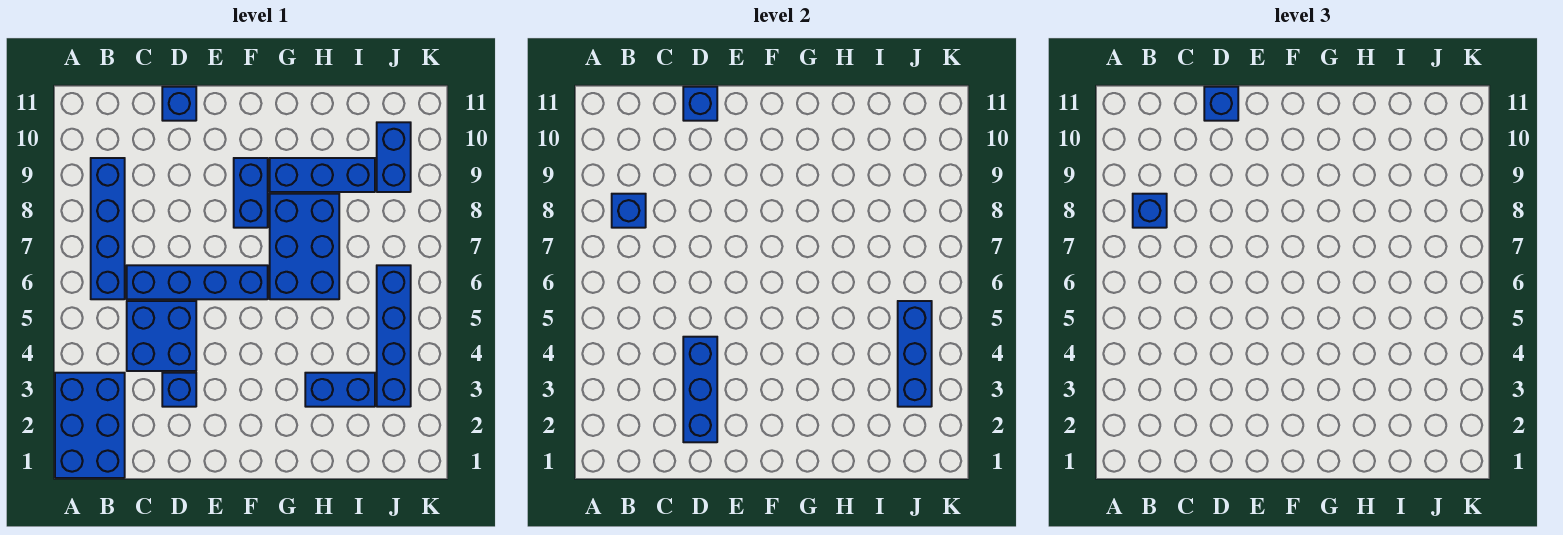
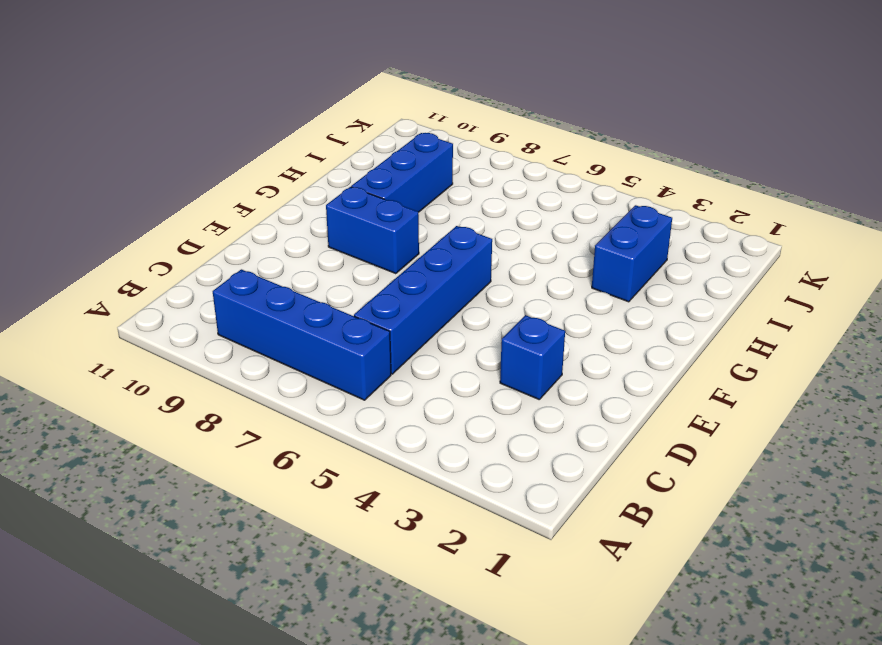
none -> blue 2x3 brick [55,373,125,478]
none -> blue 2x2 brick [127,301,196,371]
none -> blue 1x1 brick [162,87,196,121]

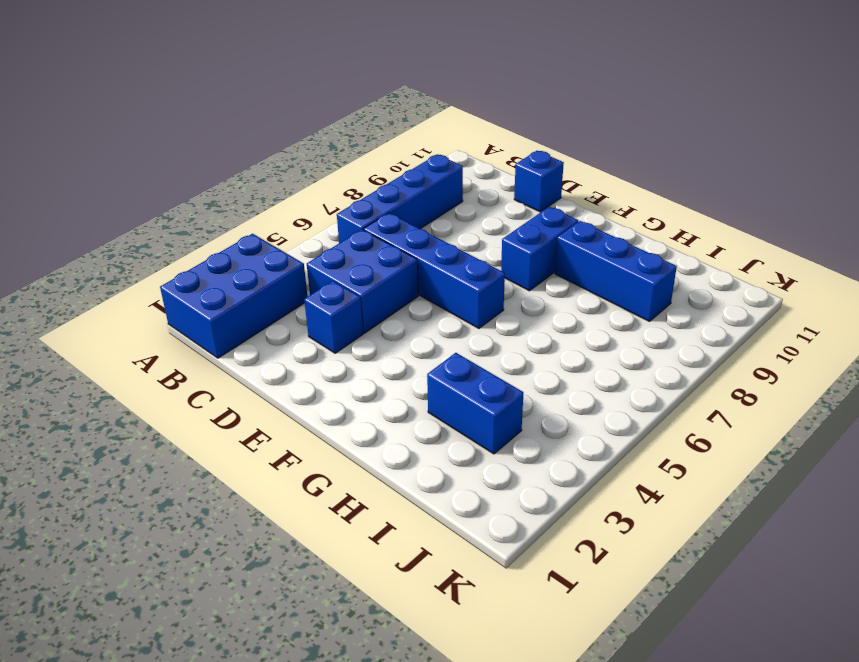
none -> blue 2x3 brick [270,194,339,299]
none -> blue 1x4 brick [377,265,411,407]
none -> blue 1x2 brick [377,122,411,192]

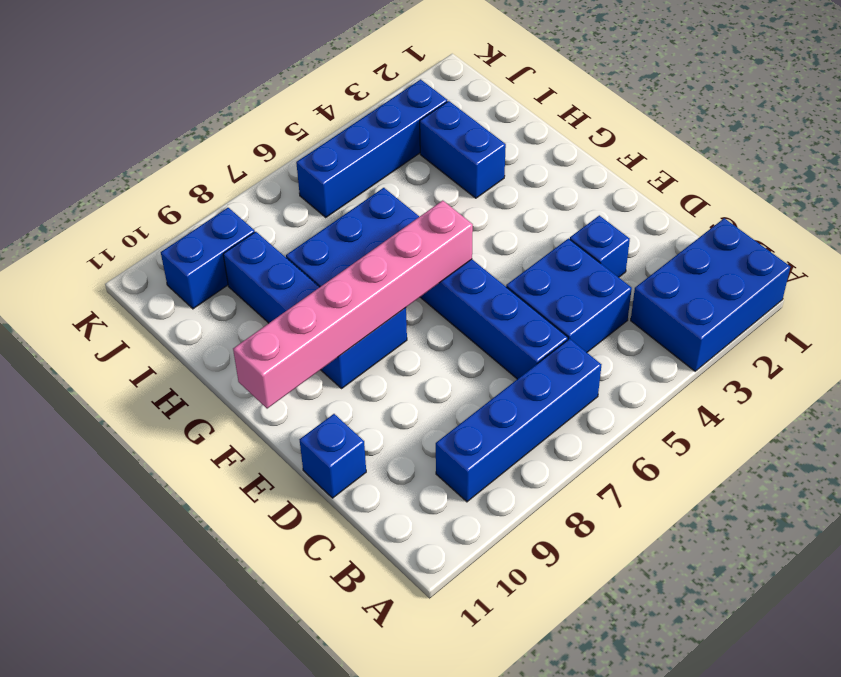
pink 1x6 brick [233,201,473,409] -> none
none -> blue 1x1 brick [612,194,646,228]
none -> blue 1x3 brick [683,337,717,442]
none -> blue 1x1 brick [683,87,717,121]

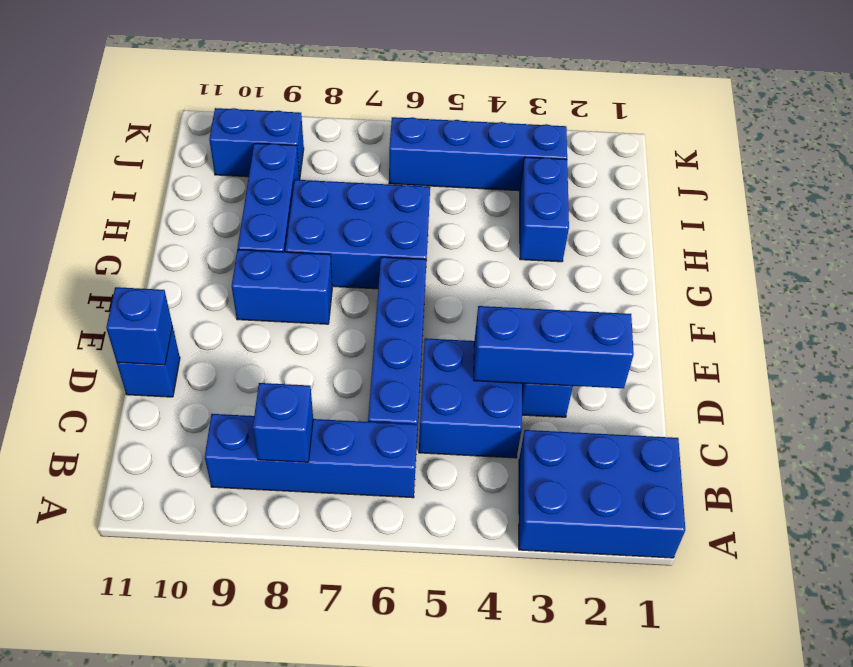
none -> blue 1x3 brick [898,301,932,407]
none -> blue 1x1 brick [1133,194,1167,228]
none -> blue 1x1 brick [1204,87,1238,121]

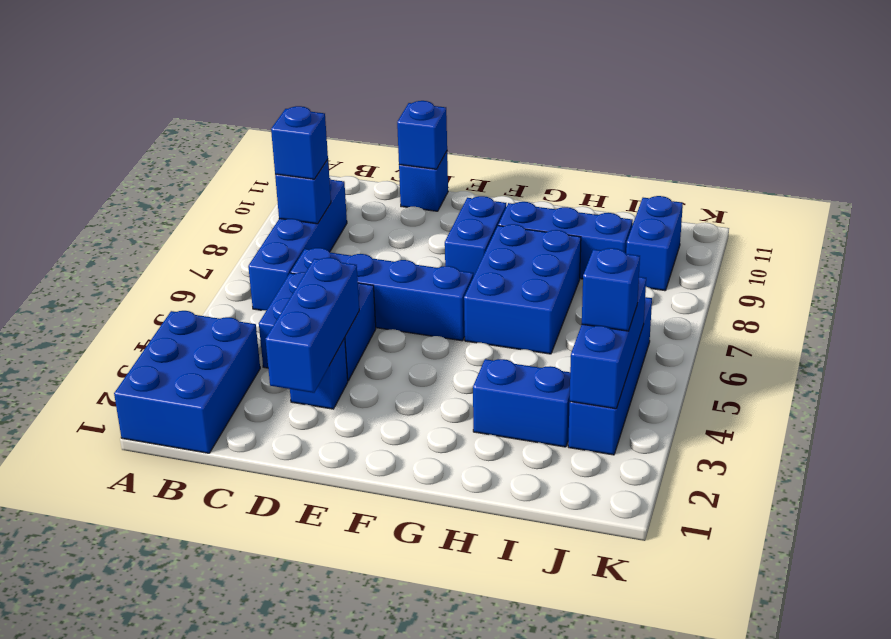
blue 1x1 brick [582,248,640,331] -> blue 1x1 brick moved to [1204,87,1238,121]

